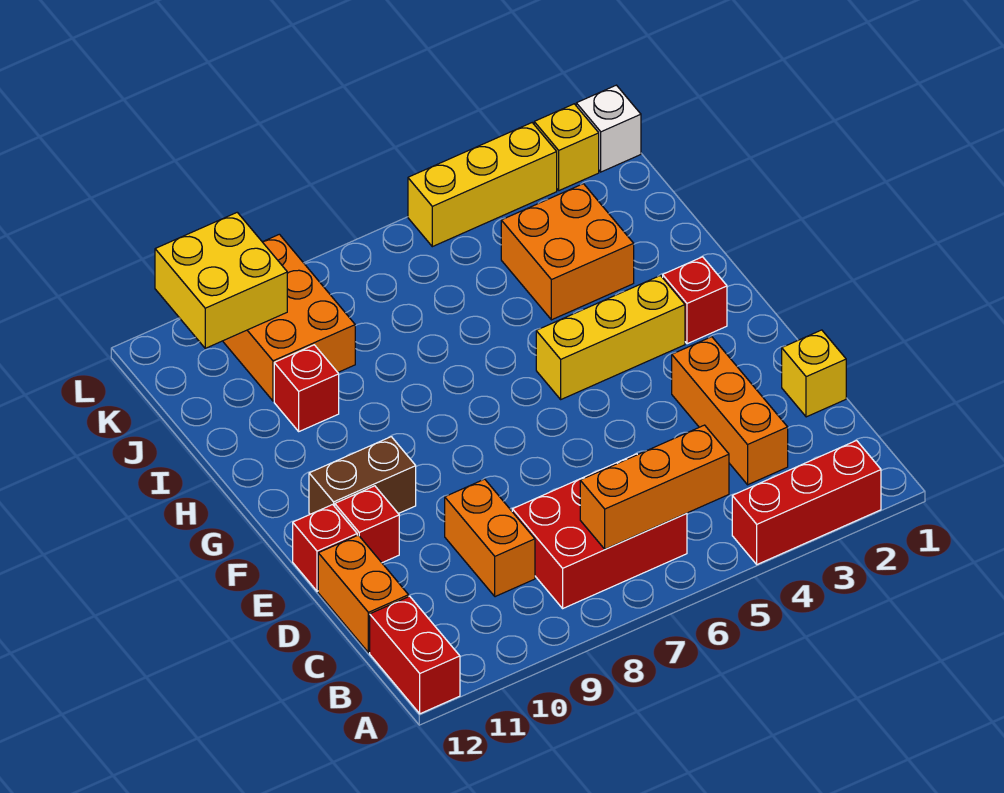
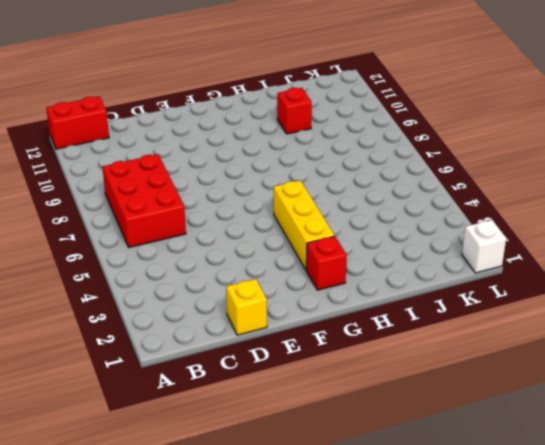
none -> red 1x3 brick [732,441,881,564]
none -> orange 1x3 brick [672,337,788,485]
none -> orange 1x2 brick [445,479,535,597]

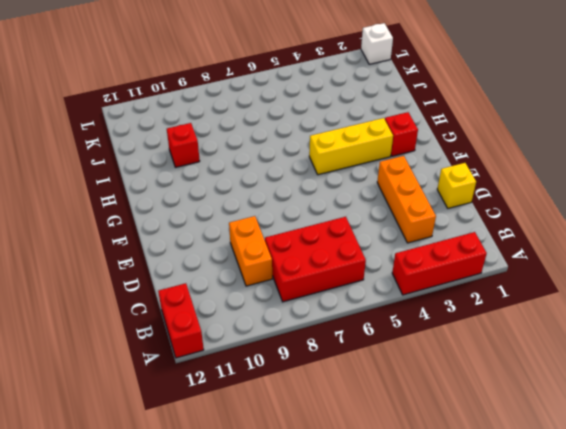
none -> orange 1x2 brick [318,535,409,653]
none -> red 1x1 brick [335,486,399,563]
none -> red 1x1 brick [293,505,357,591]

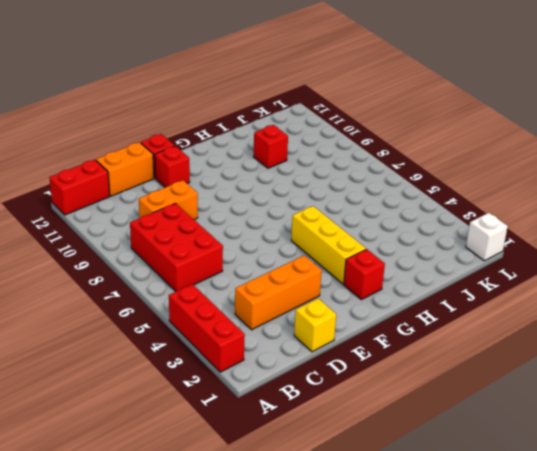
none -> brown 1x2 brick [309,437,416,514]
none -> orange 2x2 brick [501,184,634,320]
none -> orange 2x3 brick [223,234,355,401]

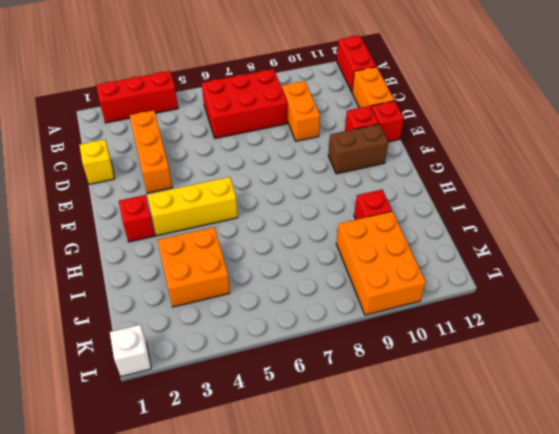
none -> yellow 1x1 brick [534,104,599,191]
none -> yellow 1x3 brick [408,123,557,247]
none -> orange 1x3 brick [580,425,729,549]

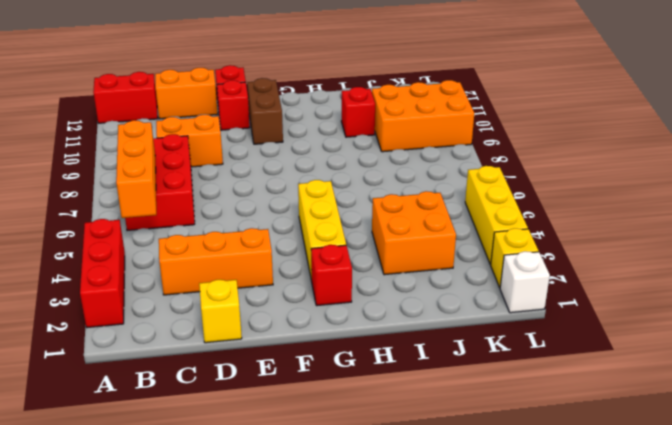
none -> yellow 2x2 brick [155,212,287,348]

